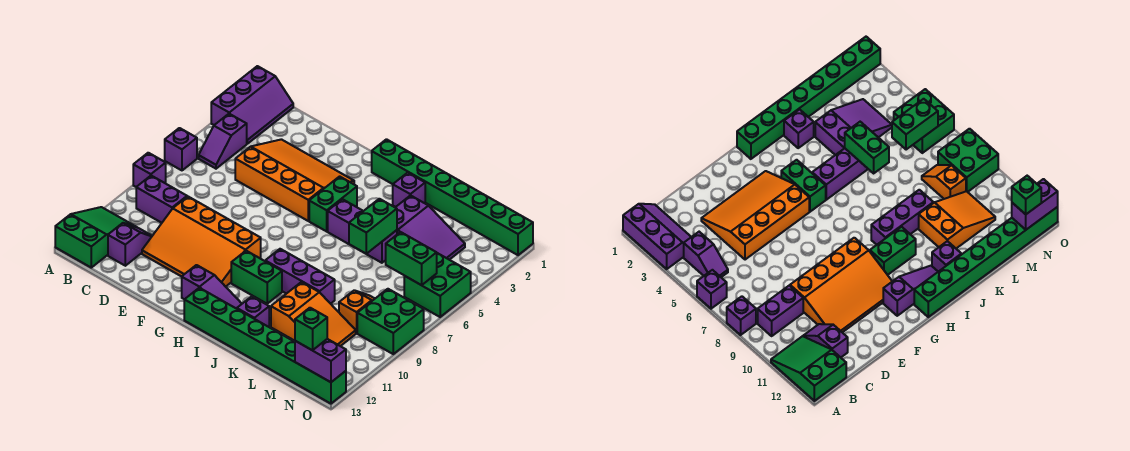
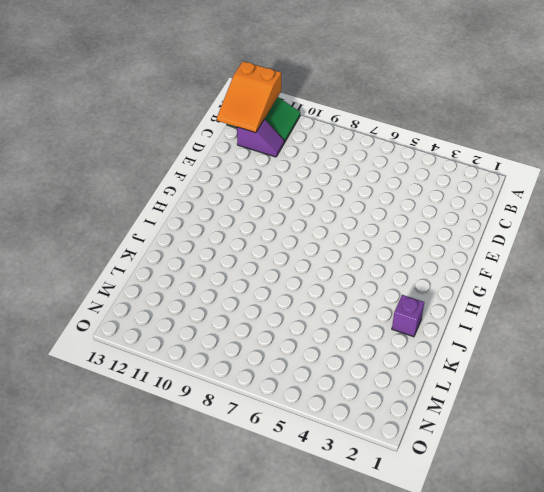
orange 2x3 slope [217,61,281,133] -> orange 2x3 slope moved to [271,282,356,346]
none -> purple 2x3 slope [211,66,293,144]
none -> purple 1x1 brick [165,128,197,170]
none -> purple 1x1 brick [133,153,166,187]

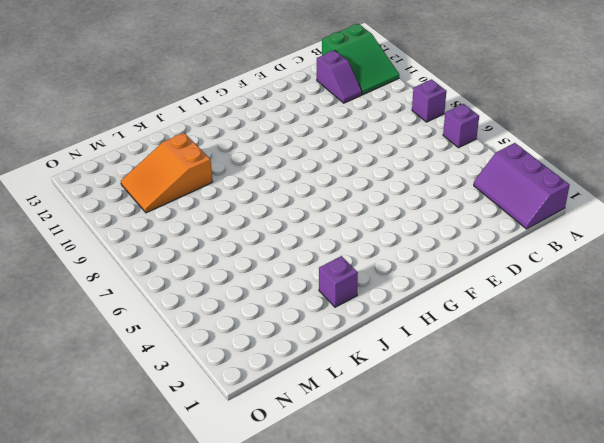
none -> purple 1x2 slope [199,114,247,169]
none -> purple 1x2 brick [136,176,187,223]
none -> orange 3x4 slope [235,139,354,221]

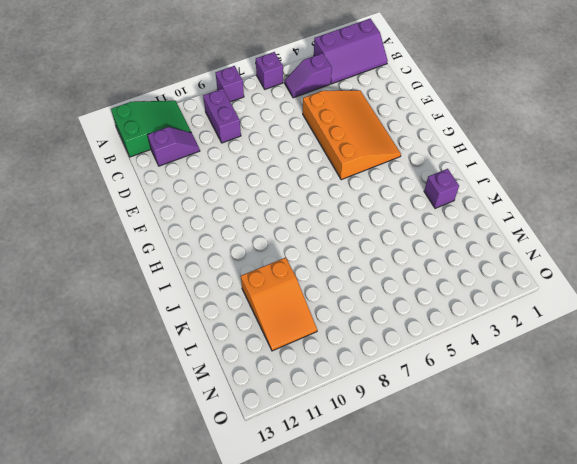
none -> orange 3x4 slope [142,197,261,287]
none -> purple 1x3 slope [182,265,242,309]
none -> green 1x8 brick [372,139,533,255]

